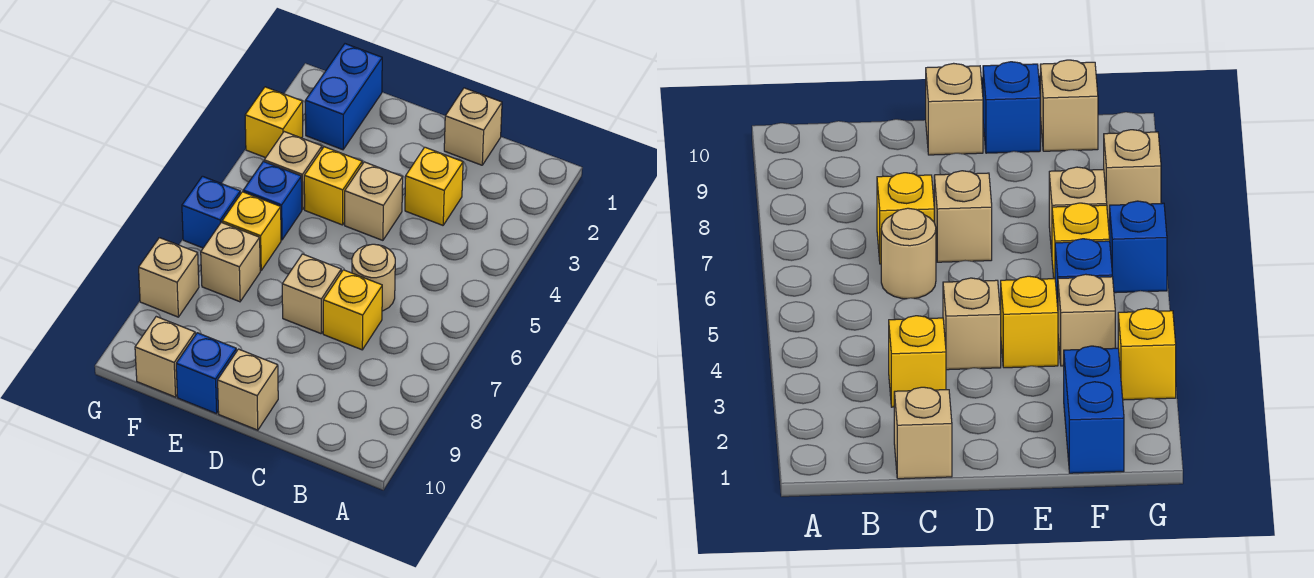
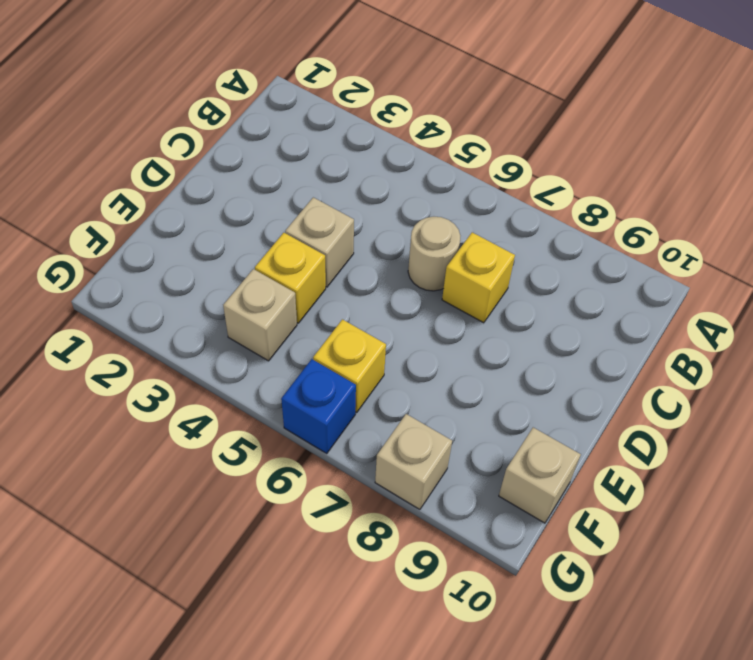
none -> tan 1x1 brick [444,88,502,165]
none -> yellow 1x1 brick [405,147,463,225]
none -> tan 1x1 brick [282,254,341,334]

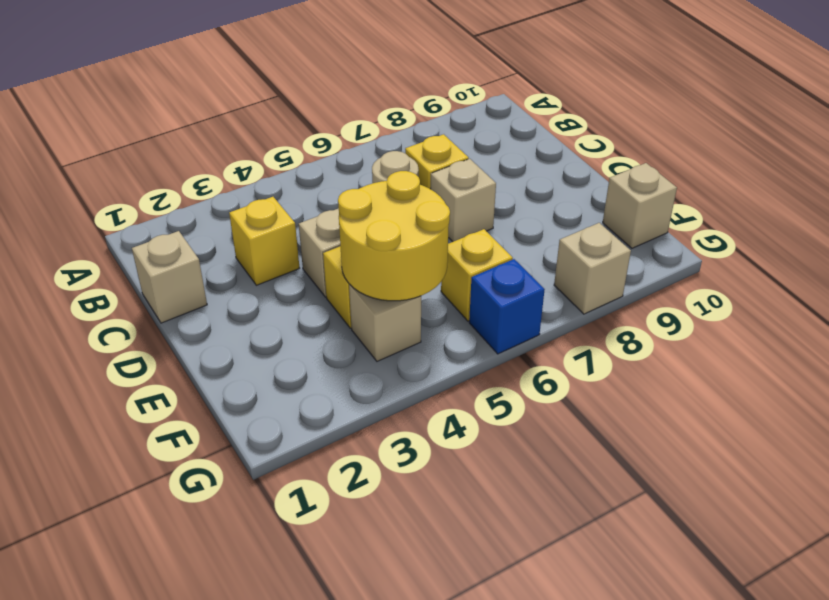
yellow 2x2 round brick [338,171,450,301] -> none
none -> tan 1x1 brick [218,349,278,430]
none -> blue 1x1 brick [176,333,236,414]
none -> blue 1x2 brick [305,44,382,150]

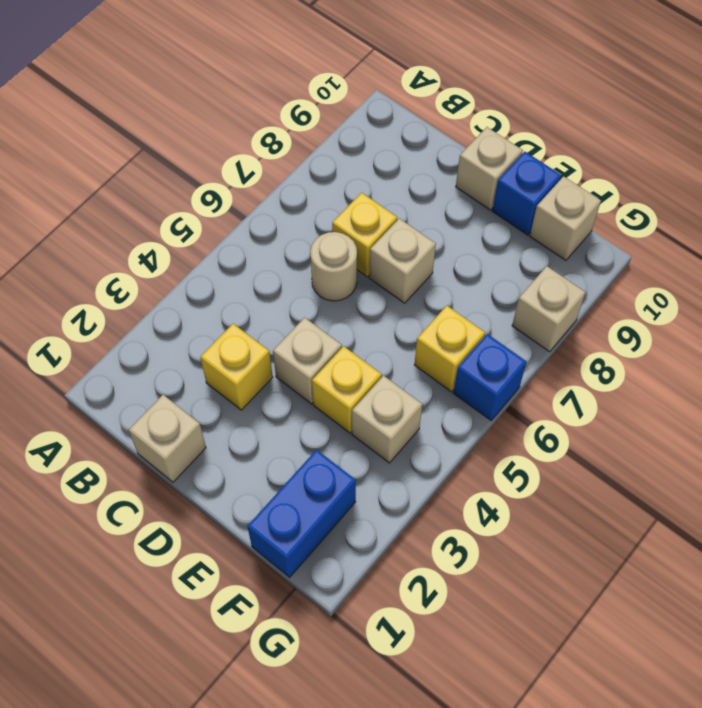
none -> blue 1x1 brick [243,161,302,240]
none -> tan 1x1 brick [201,222,260,302]
none -> yellow 1x1 brick [245,87,303,158]

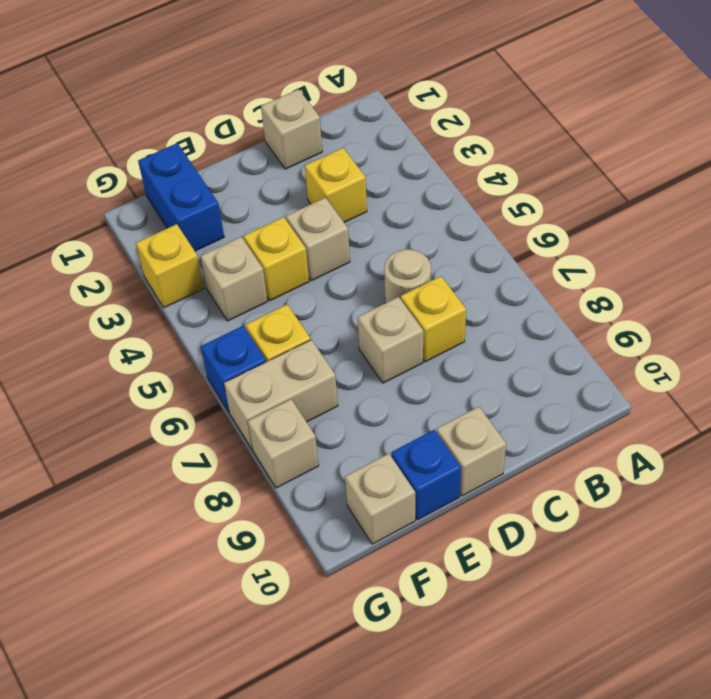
tan 1x2 brick [224,340,338,450] -> tan 1x1 brick [201,222,260,302]
none -> blue 1x1 brick [243,161,302,240]

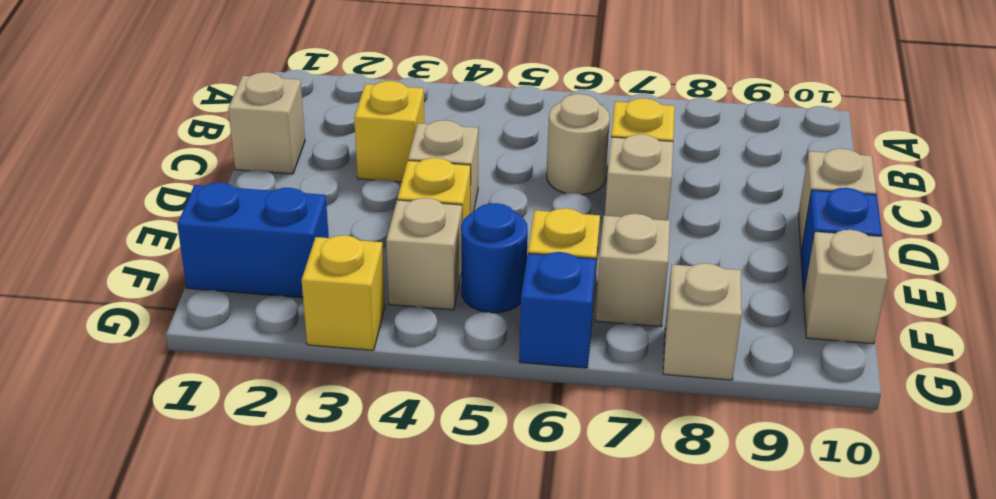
blue 1x1 round brick [461,203,528,313] -> blue 1x1 brick [243,161,302,240]

